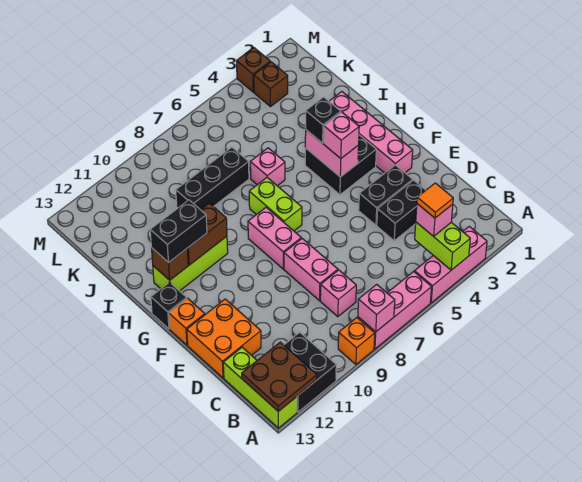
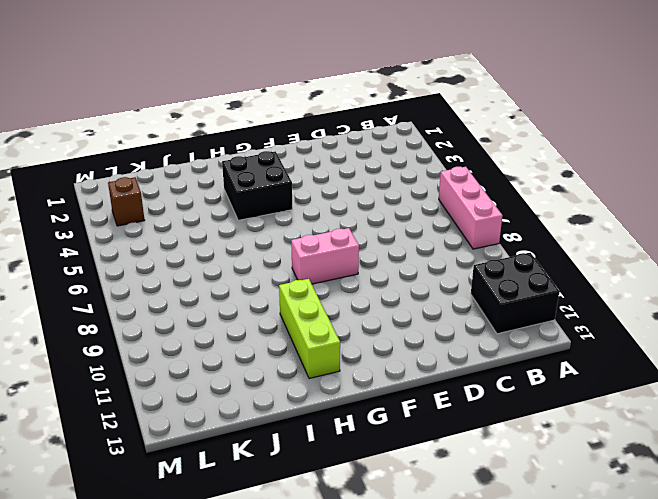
none -> pink 1x3 brick [415,226,487,303]
none -> orange 1x1 brick [338,318,375,364]
none -> lime 1x3 brick [223,347,297,428]
none -> pink 1x1 brick [320,270,356,317]

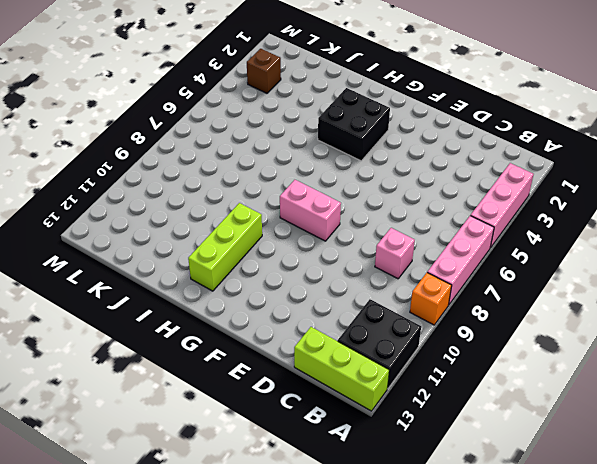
none -> black 1x2 brick [377,180,426,241]
none -> pink 1x2 brick [284,239,338,301]
none -> orange 2x2 brick [187,299,261,378]
none -> black 1x2 brick [359,165,413,225]

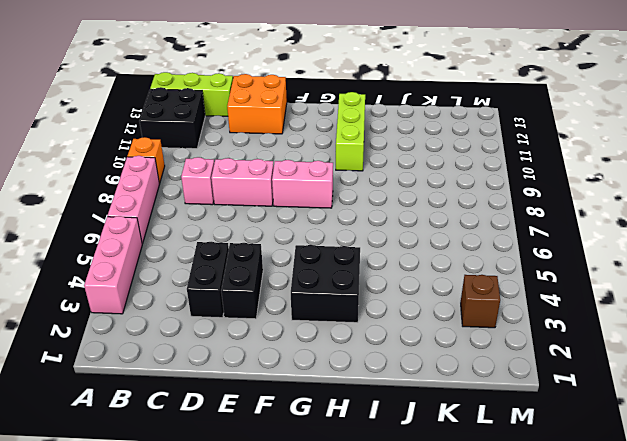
none -> pink 1x4 brick [329,92,413,173]
none -> orange 1x1 brick [169,298,205,345]
none -> lime 1x2 brick [249,178,302,231]
none -> black 1x1 brick [151,282,187,329]

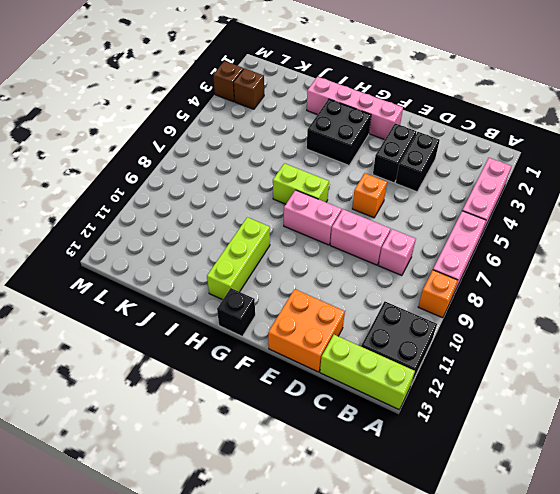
orange 1x1 brick [352,173,387,218] -> orange 1x1 brick moved to [169,298,205,345]
none -> pink 1x1 brick [250,148,285,186]
none -> black 1x3 brick [176,147,249,210]
none -> lime 1x2 brick [415,222,470,270]
none -> pink 1x1 brick [358,284,395,332]

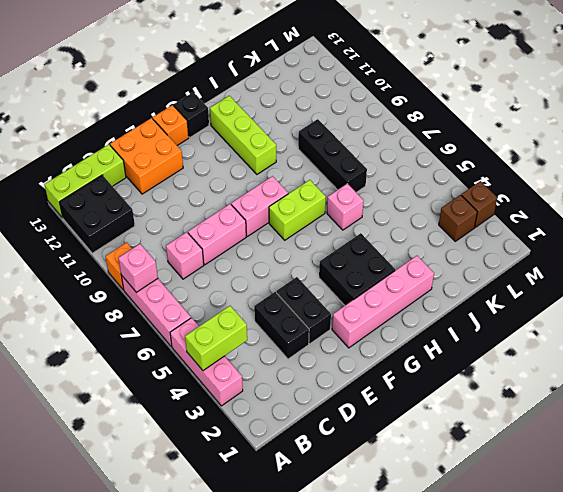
none -> brown 2x2 plate [242,342,317,411]
none -> pink 1x2 brick [305,130,359,177]
none -> brown 1x2 brick [187,203,227,265]
none -> brown 1x1 brick [152,248,188,280]

